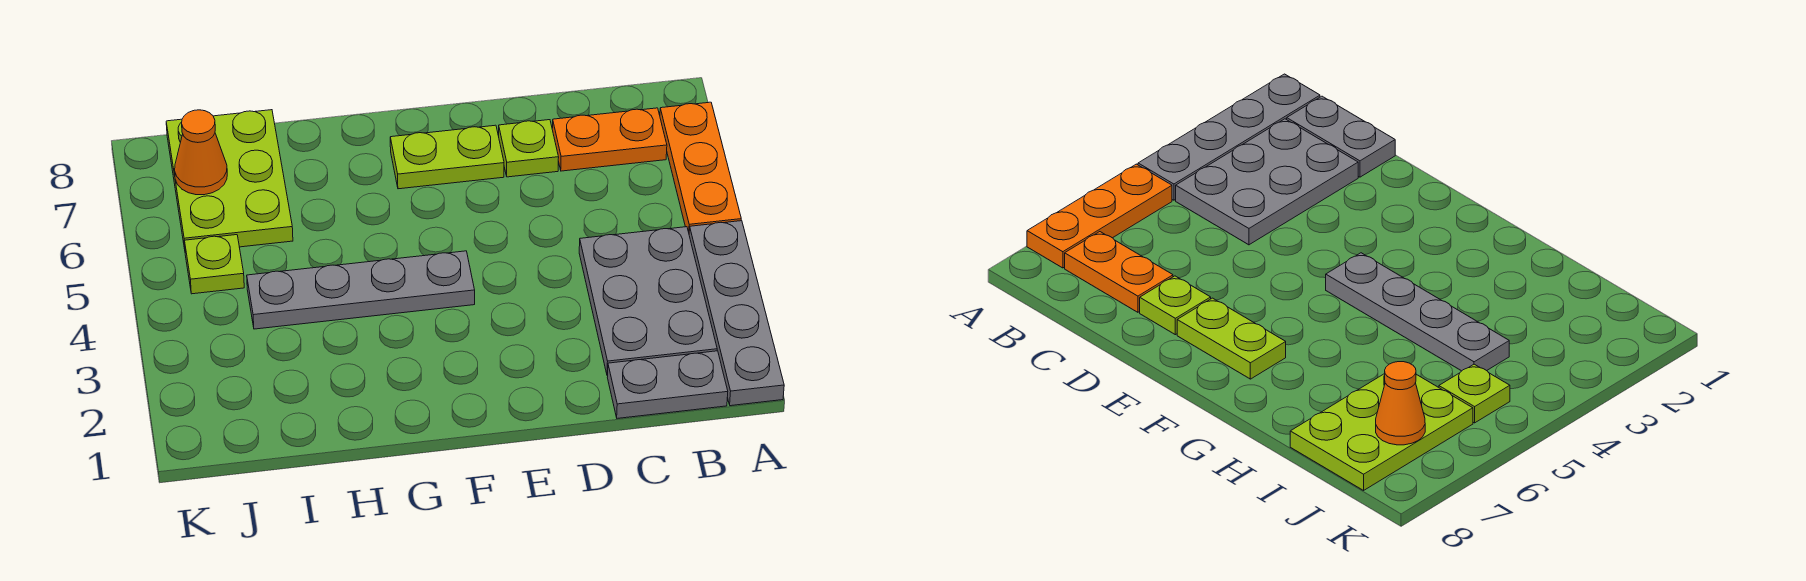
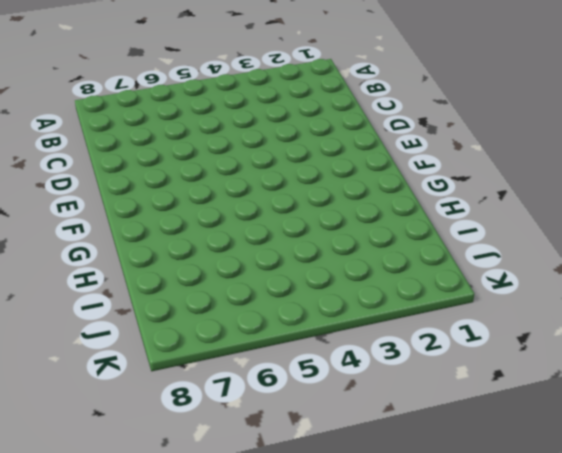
none -> grey 1x4 plate [689,221,784,406]
none -> orange 1x3 plate [660,102,741,232]

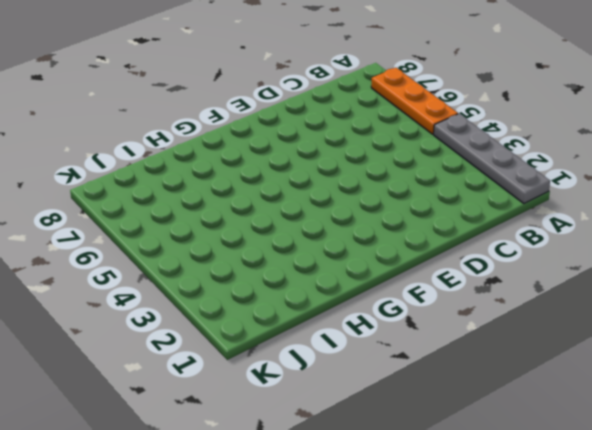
none -> grey 1x2 plate [607,351,728,418]
none -> grey 2x3 plate [579,227,717,376]

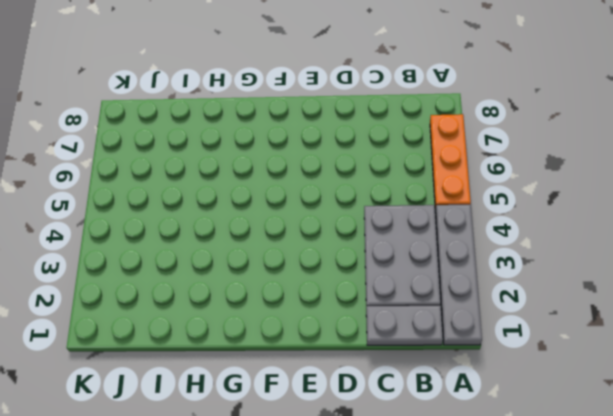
none -> orange 1x2 plate [552,108,667,171]
none -> lime 1x1 plate [499,120,559,177]

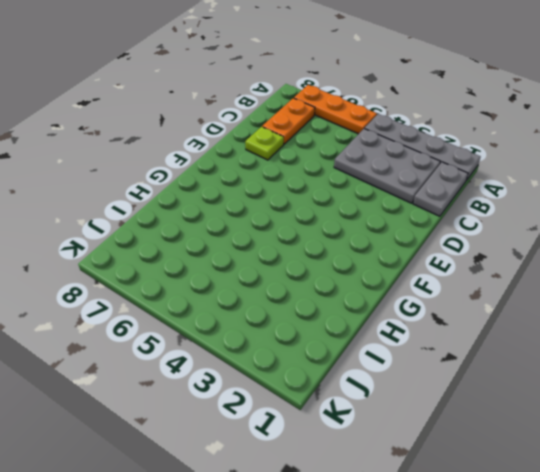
none -> lime 1x2 plate [390,125,504,189]
none -> grey 1x4 plate [247,251,475,329]

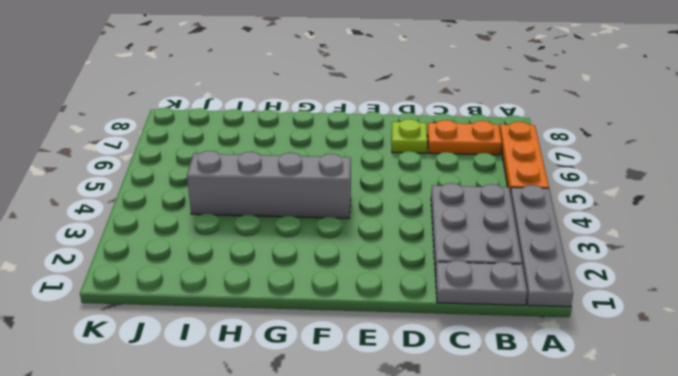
grey 1x4 brick [187,151,351,218] -> grey 1x4 plate [247,251,475,329]
none -> lime 1x2 plate [390,125,504,189]
none -> lime 2x3 plate [166,110,293,249]

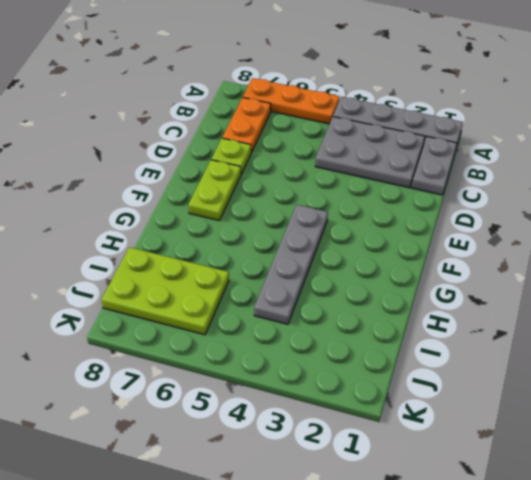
none -> lime 1x1 plate [185,235,244,294]
none -> orange 1x1 cone [175,110,227,195]

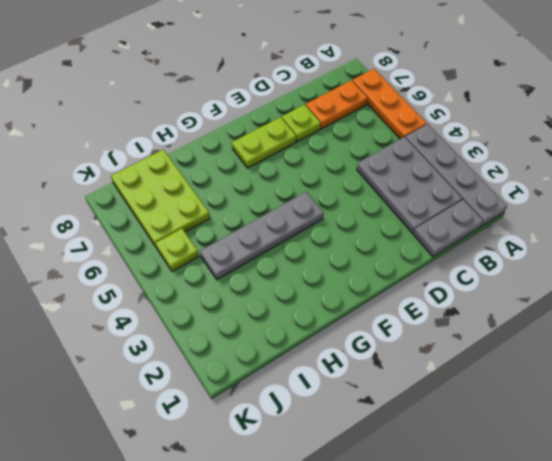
none -> orange 1x1 cone [175,110,227,195]

